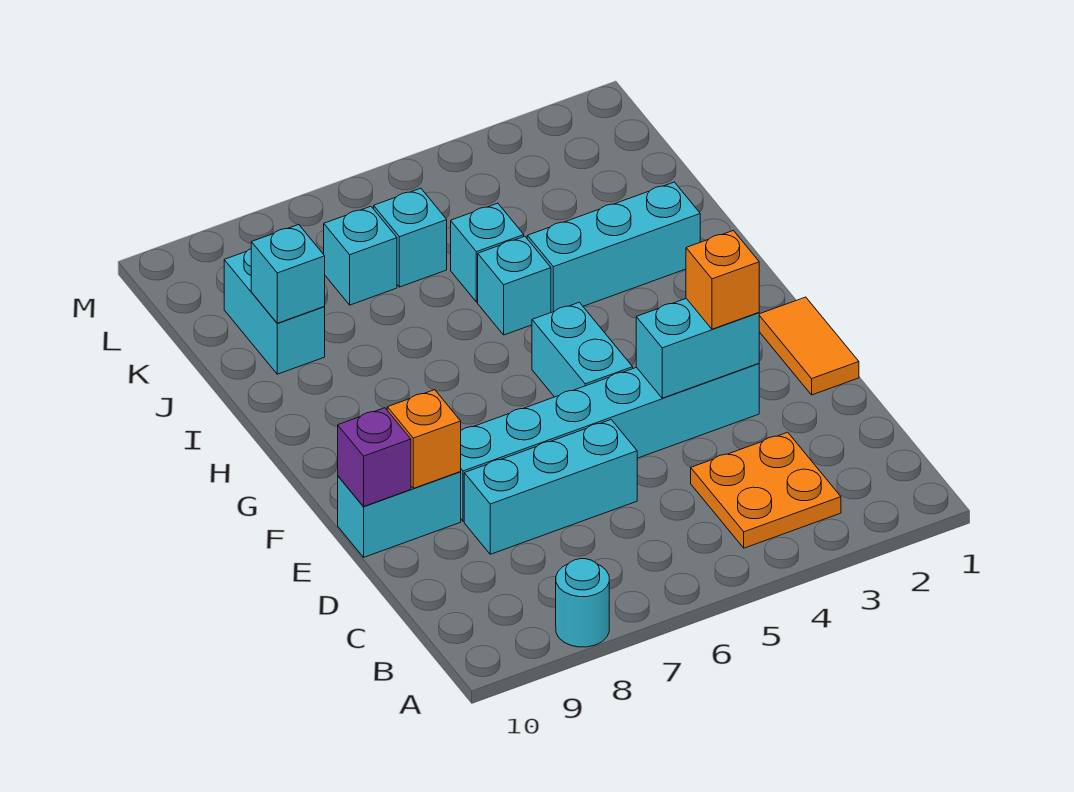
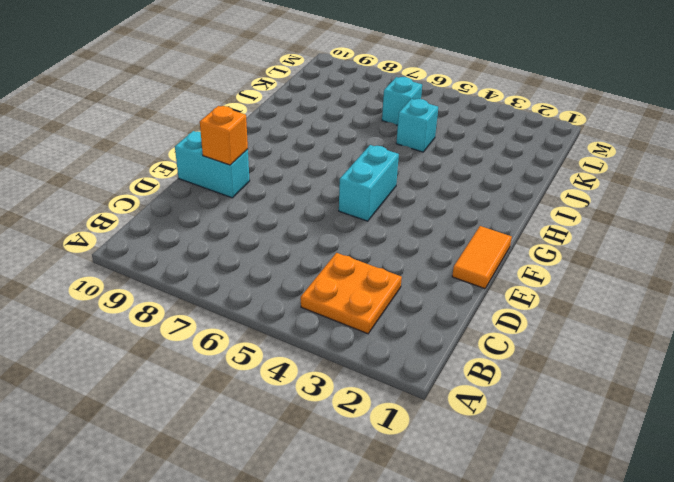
none -> cyan 1x1 round brick [556,559,609,647]
none -> cyan 1x3 brick [464,420,637,554]
none -> cyan 1x6 brick [461,363,759,521]

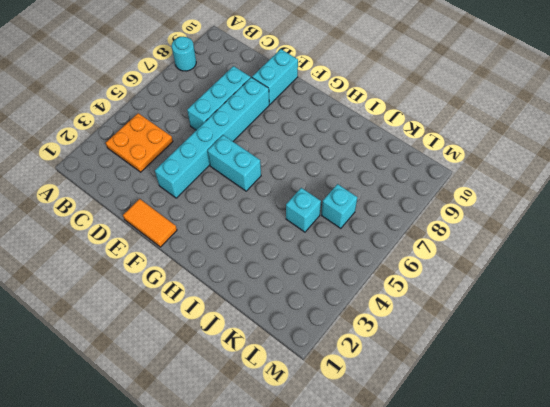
none -> cyan 1x3 brick [527,182,700,312]
none -> cyan 1x1 brick [478,236,551,335]
none -> cyan 1x2 brick [224,249,325,374]

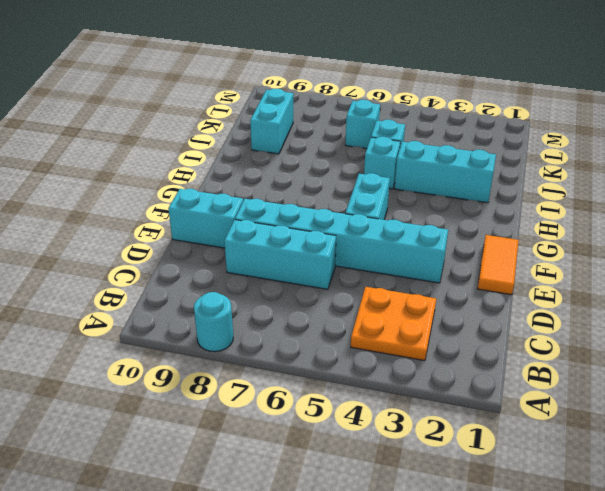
none -> cyan 1x1 brick [324,206,397,305]
none -> cyan 1x2 brick [636,299,759,398]
none -> orange 1x1 brick [387,390,461,488]

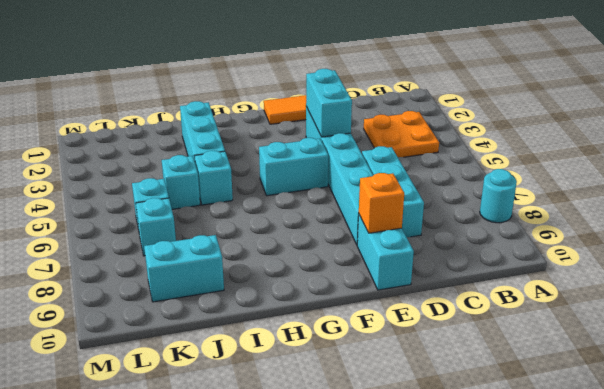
none -> purple 1x1 brick [338,408,411,507]
none -> cyan 1x1 brick [251,225,325,323]
none -> orange 1x1 brick [686,231,759,329]

